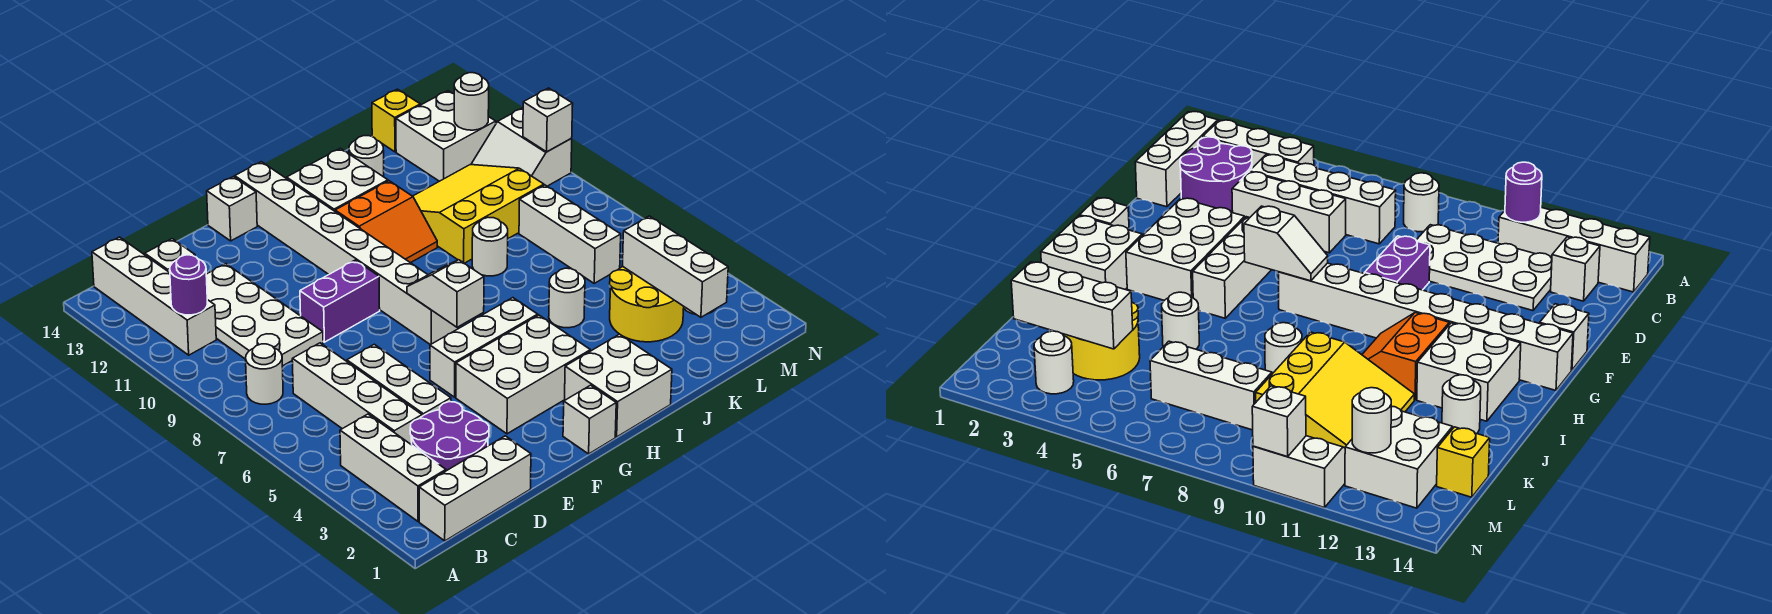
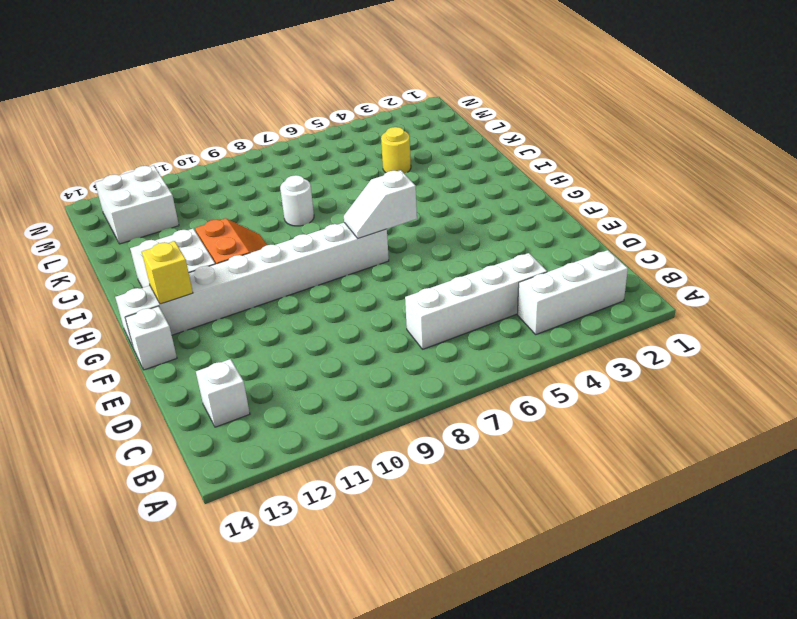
yellow 1x1 brick [142,241,193,304] -> yellow 1x1 brick moved to [372,89,420,152]
yellow 1x1 round brick [381,127,411,173] -> yellow 2x2 round brick [610,266,684,342]
none -> white 1x3 brick [419,436,531,541]
none -> white 1x1 round brick [246,344,283,404]
none -> white 1x4 brick [92,237,216,355]
none -> purple 2x2 round brick [410,402,489,471]

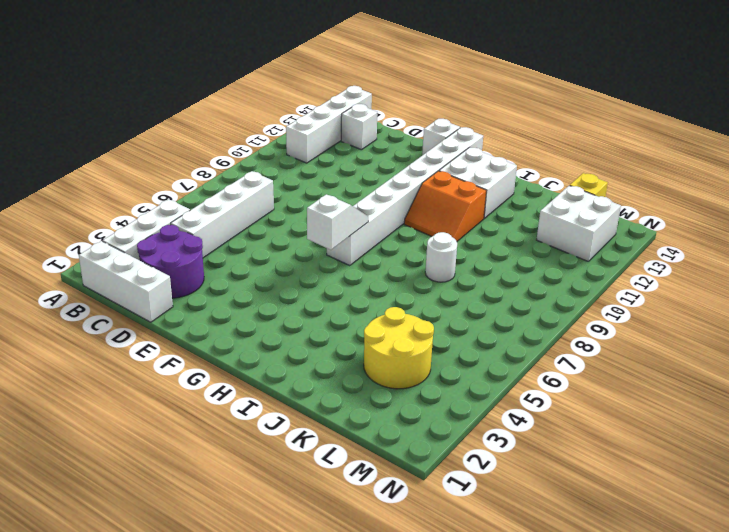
none -> white 1x1 round brick [246,344,283,404]
none -> white 2x4 plate [206,264,323,366]
none -> white 1x3 brick [347,344,451,416]
none -> purple 1x2 brick [300,260,380,342]

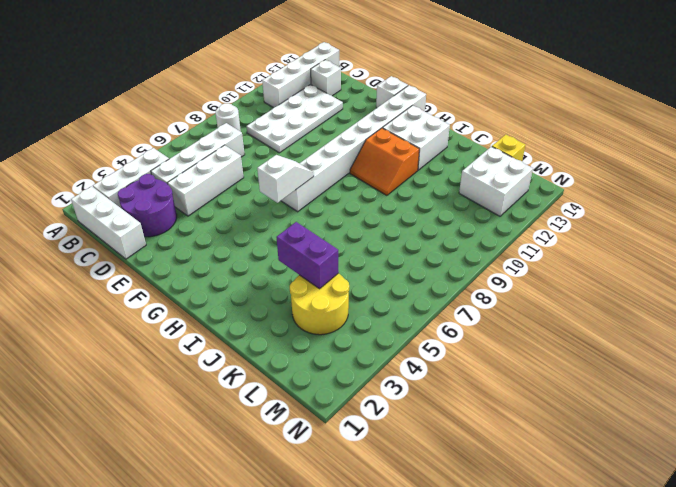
purple 1x2 brick [276,222,339,289] -> purple 1x2 brick moved to [300,260,380,342]
none -> white 2x3 brick [456,315,590,434]
none -> white 1x3 brick [430,298,538,397]
none -> white 1x1 brick [563,385,616,454]
none -> white 2x2 brick [564,334,672,437]

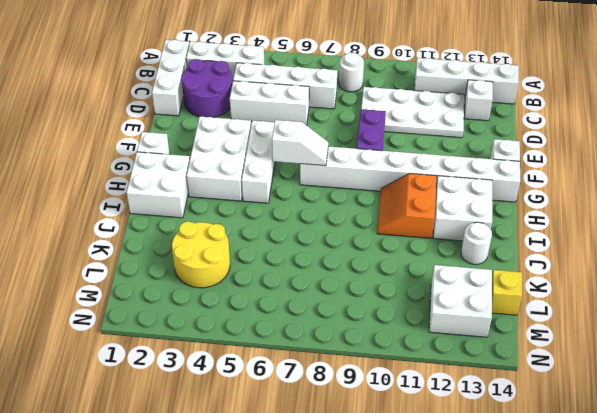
none -> white 1x1 round brick [549,268,585,328]
none -> white 1x1 round brick [472,217,508,276]
none -> yellow 3x3 slope [413,165,544,263]
none -> white 1x3 brick [519,185,621,283]

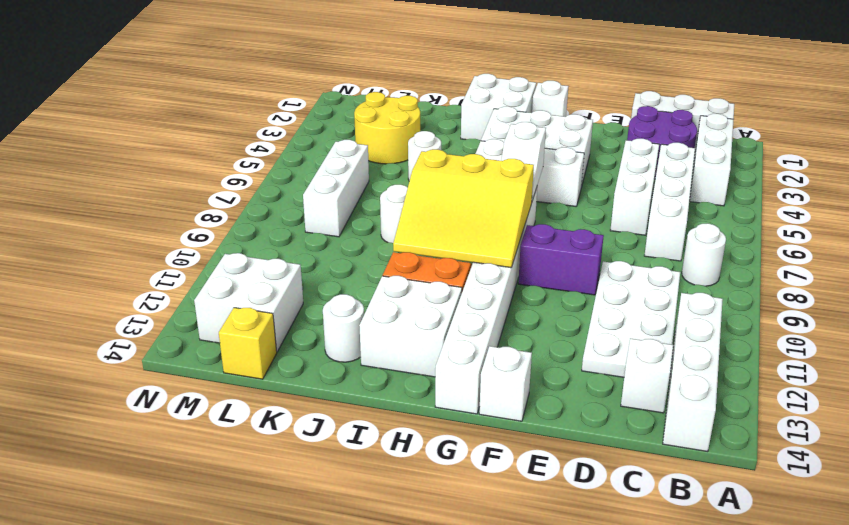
yellow 3x3 slope [393,149,534,268] -> yellow 3x3 slope moved to [413,165,544,263]
none -> white 1x1 round brick [1034,331,1074,394]
none -> white 2x2 slope [471,108,572,186]
none -> purple 1x1 round brick [170,255,207,315]
none -> white 1x3 brick [623,216,728,317]

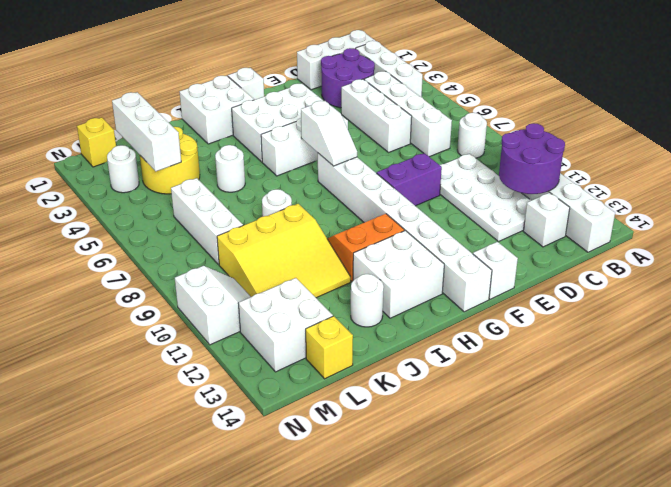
purple 2x2 round brick [499,123,565,194] -> purple 1x1 round brick [170,255,207,315]
yellow 1x1 brick [77,117,116,167] -> none
none -> white 1x1 round brick [454,73,489,130]
none -> white 1x1 brick [523,88,573,152]

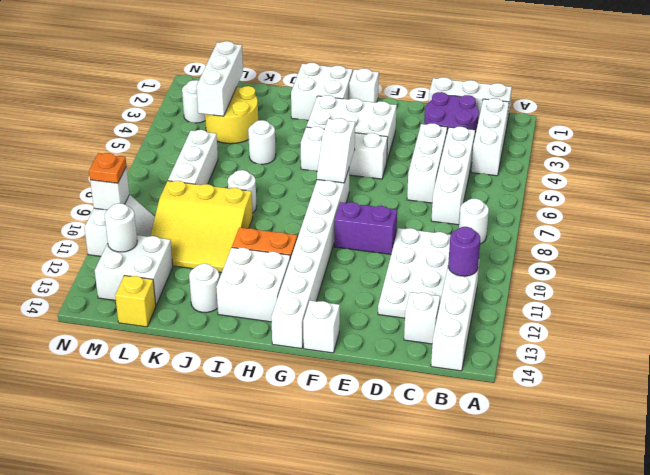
orange 1x1 plate [89,153,126,183] -> none

